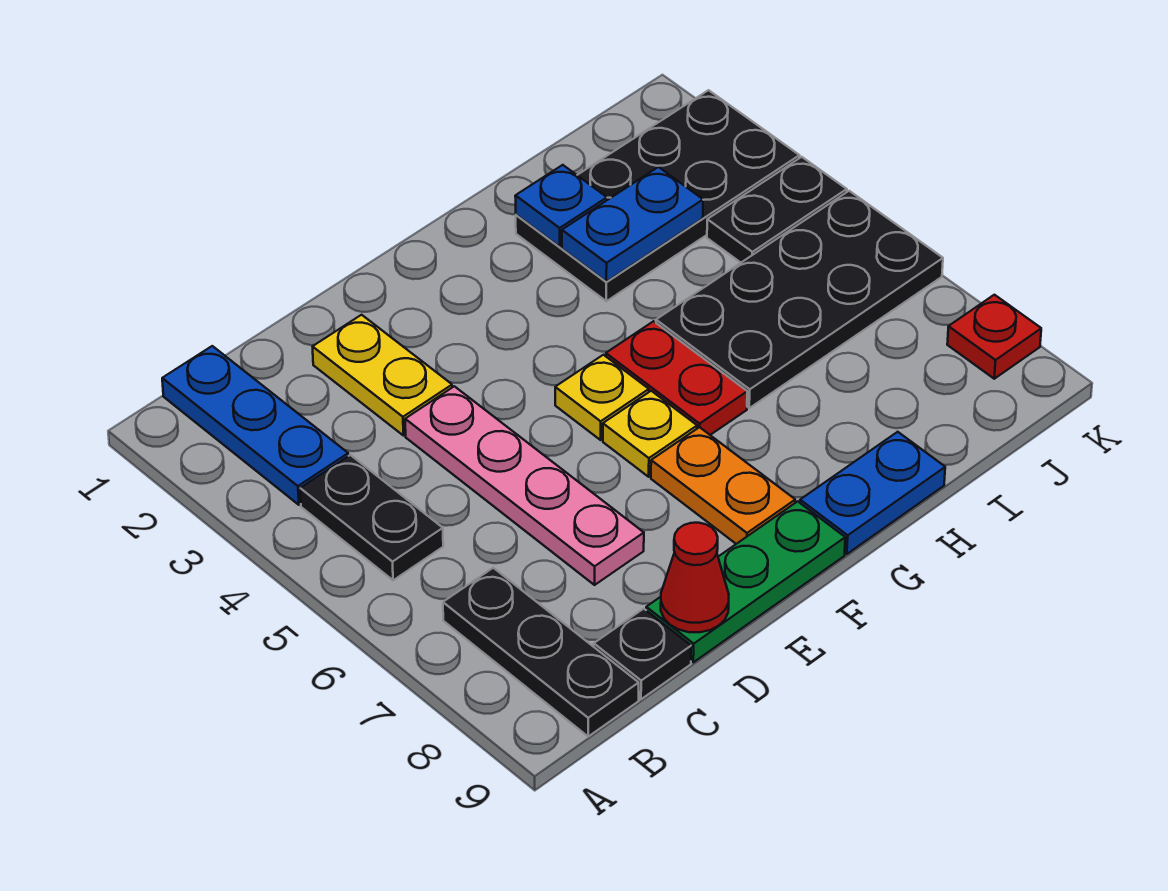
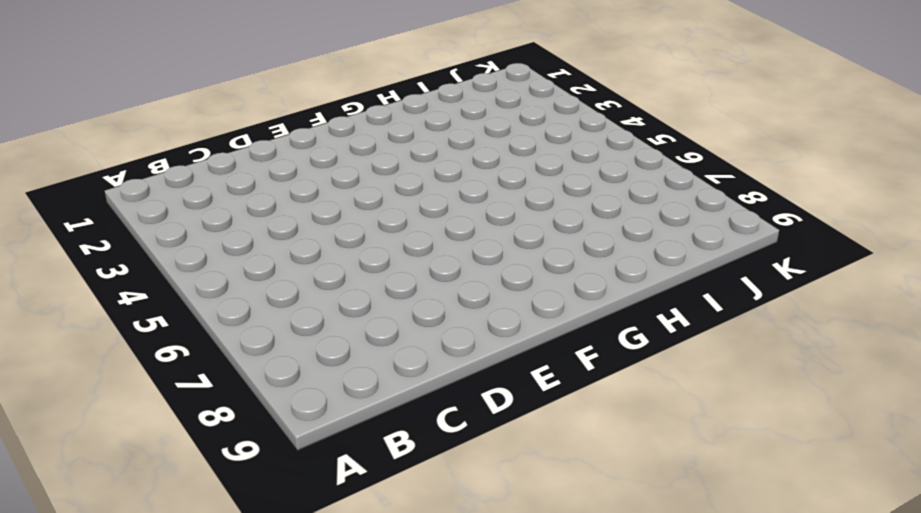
none -> blue 1x3 plate [162,346,348,505]
none -> black 1x2 plate [300,455,443,580]
none -> black 1x3 plate [443,568,639,736]

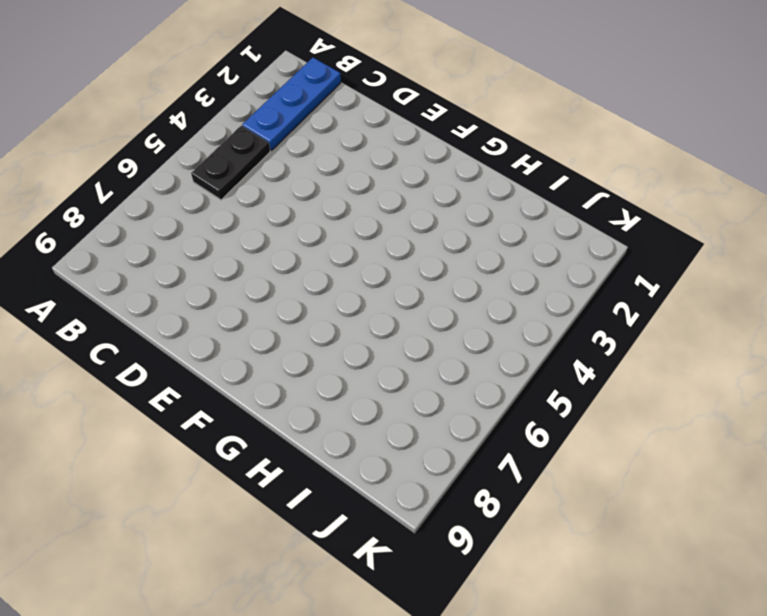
none -> black 1x3 plate [443,568,639,736]
none -> black 1x1 plate [594,609,691,699]
none -> yellow 1x2 plate [313,315,452,436]

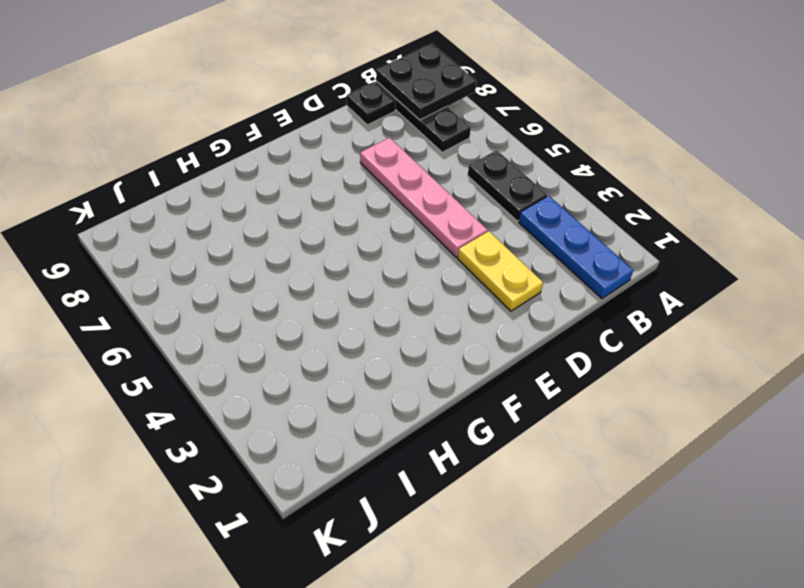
black 2x2 plate [376,44,477,120] -> none
none -> green 1x3 plate [646,501,845,662]
none -> yellow 1x1 plate [555,355,649,440]
none -> yellow 1x1 plate [603,391,697,477]

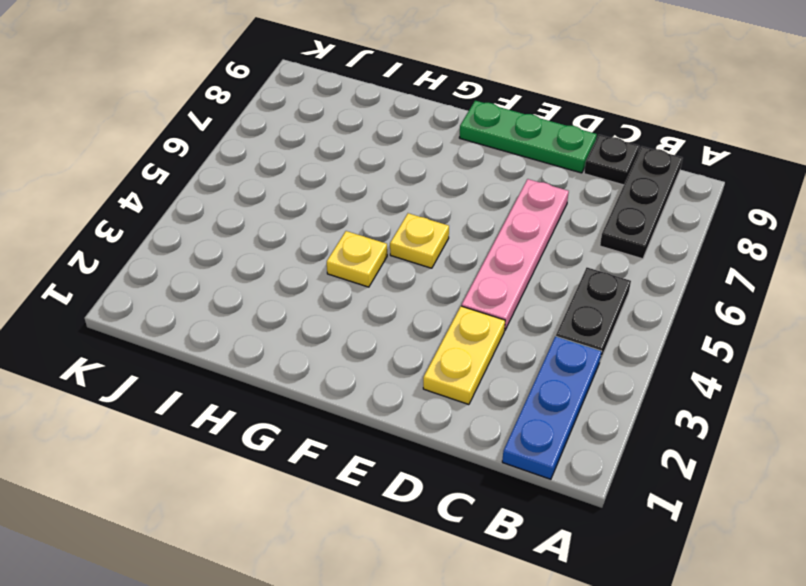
yellow 1x1 plate [327,231,387,287] -> yellow 1x1 plate moved to [603,391,697,477]
none -> orange 1x2 plate [651,427,795,544]
none -> red 1x2 plate [606,321,747,435]
none -> blue 1x2 plate [800,432,945,554]

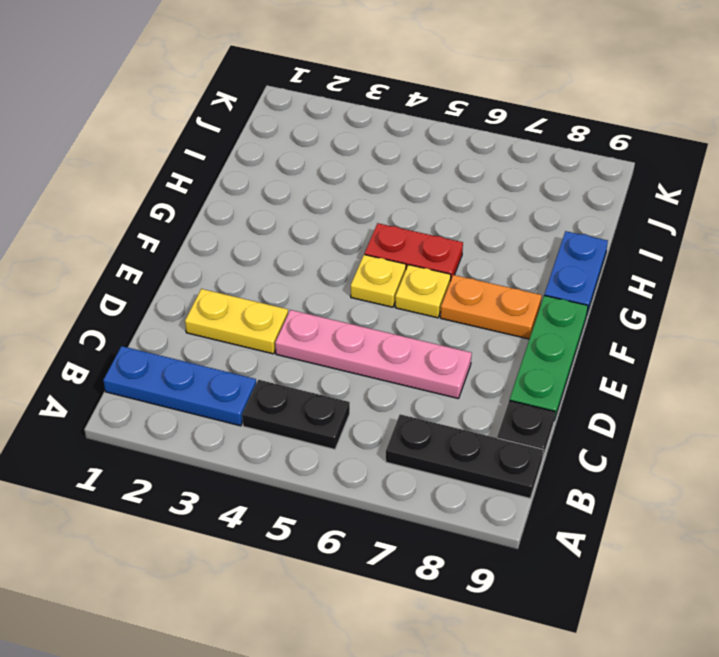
none -> black 2x4 plate [516,90,799,301]
none -> black 2x4 plate [656,191,943,408]
none -> black 1x2 plate [707,157,847,263]

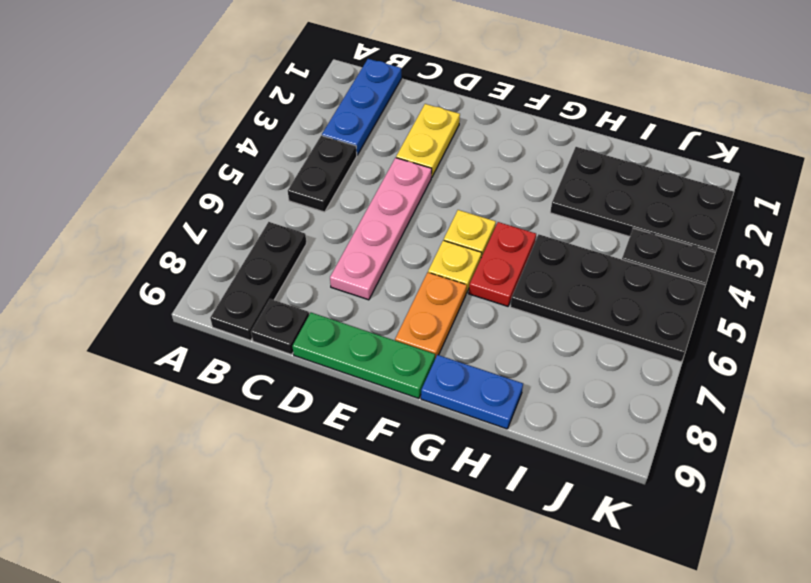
none -> red 1x1 plate [947,295,1041,379]
none -> red 1x1 cone [661,523,729,632]
none -> blue 1x1 plate [515,165,607,247]

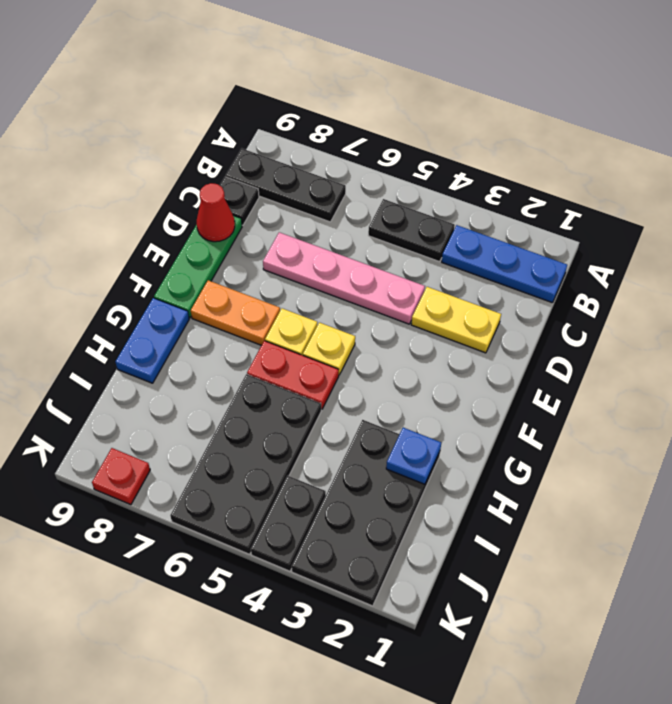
none -> blue 1x2 plate [562,167,703,282]

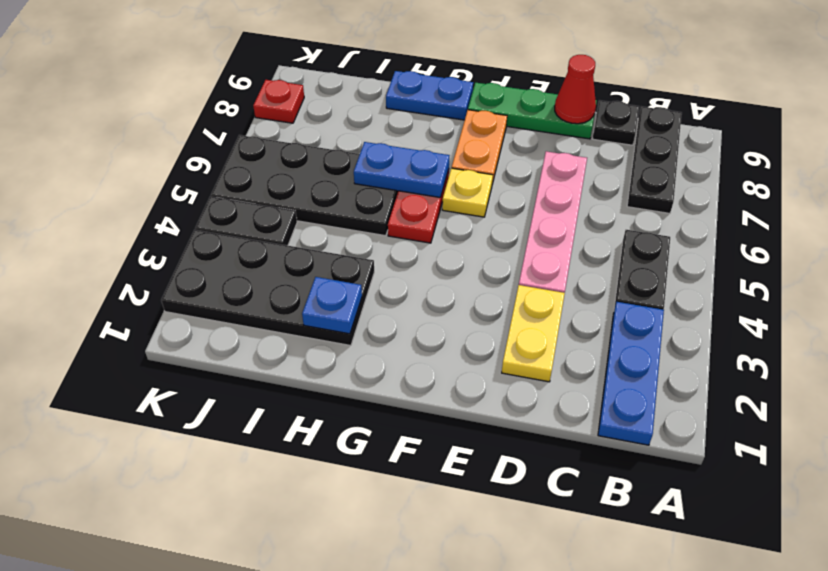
blue 1x2 plate [354,142,450,198] -> blue 1x2 plate moved to [562,167,703,282]
none -> yellow 1x1 plate [555,355,649,440]

